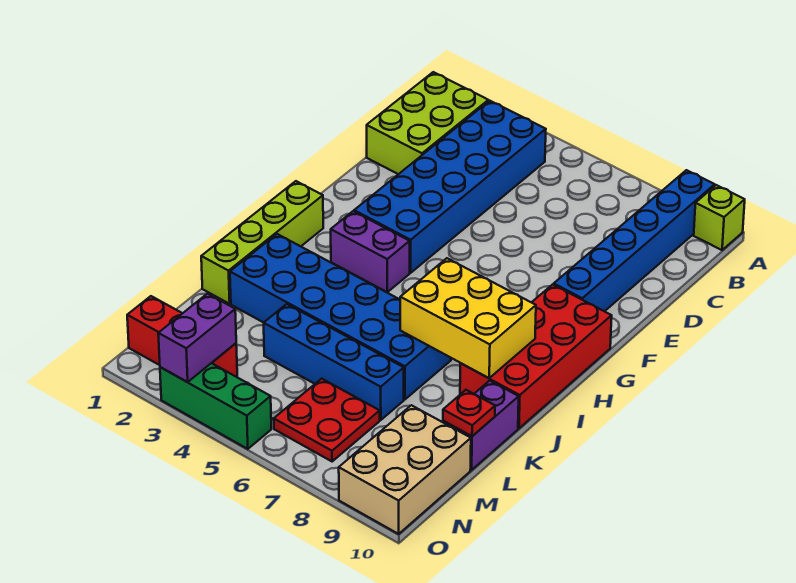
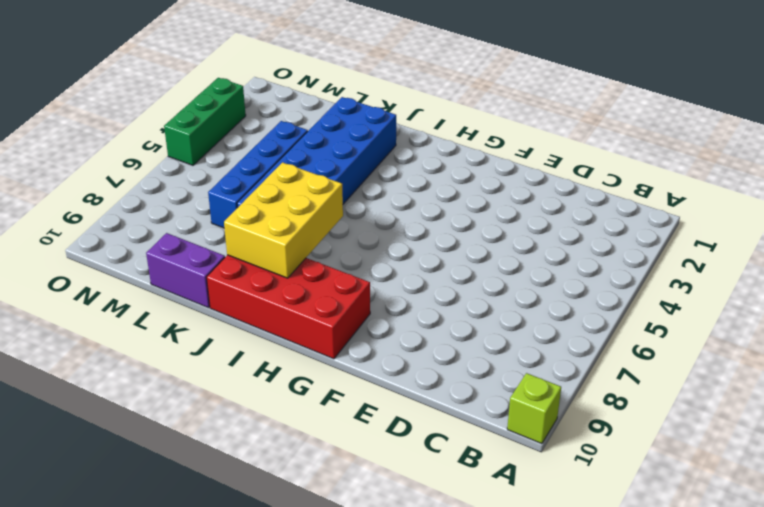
none -> blue 1x6 brick [554,170,715,311]
none -> lime 2x3 brick [367,72,488,174]
none -> blue 2x6 brick [354,101,546,273]

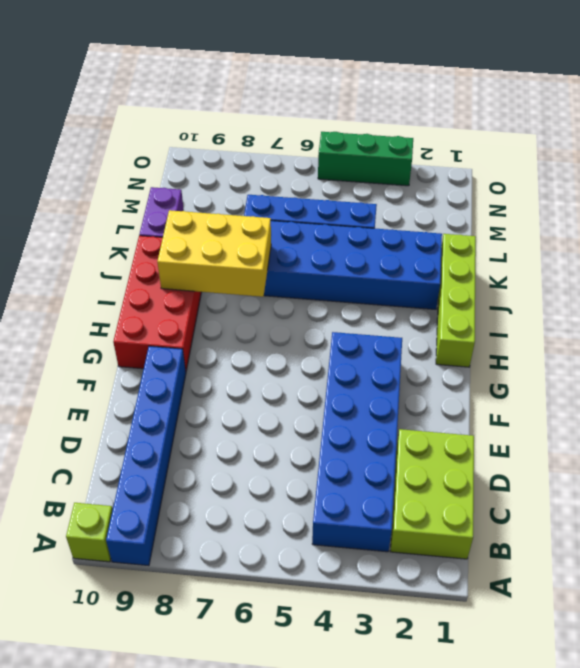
none -> purple 1x2 brick [331,211,410,292]
none -> red 2x2 plate [274,379,380,461]
none -> tan 2x3 brick [339,405,471,534]

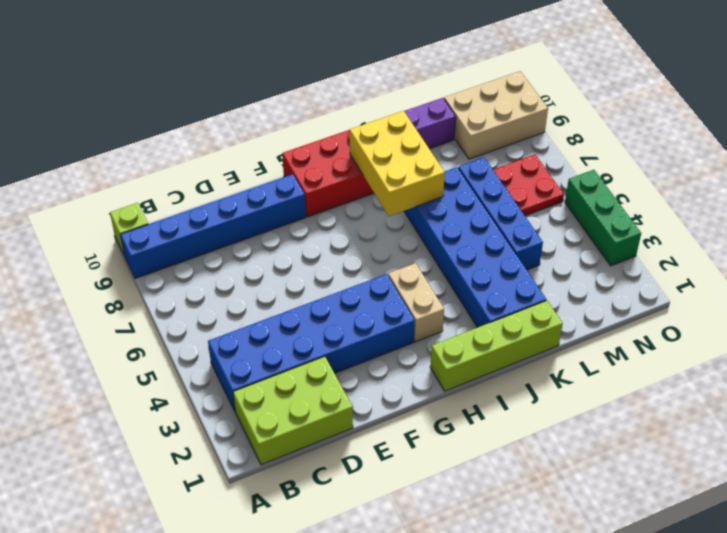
tan 1x2 brick [388,263,444,342] -> purple 1x2 brick [331,211,410,292]
none -> red 1x3 brick [127,296,237,377]
none -> red 1x1 plate [443,390,495,436]
none -> purple 1x2 brick [158,294,236,382]

